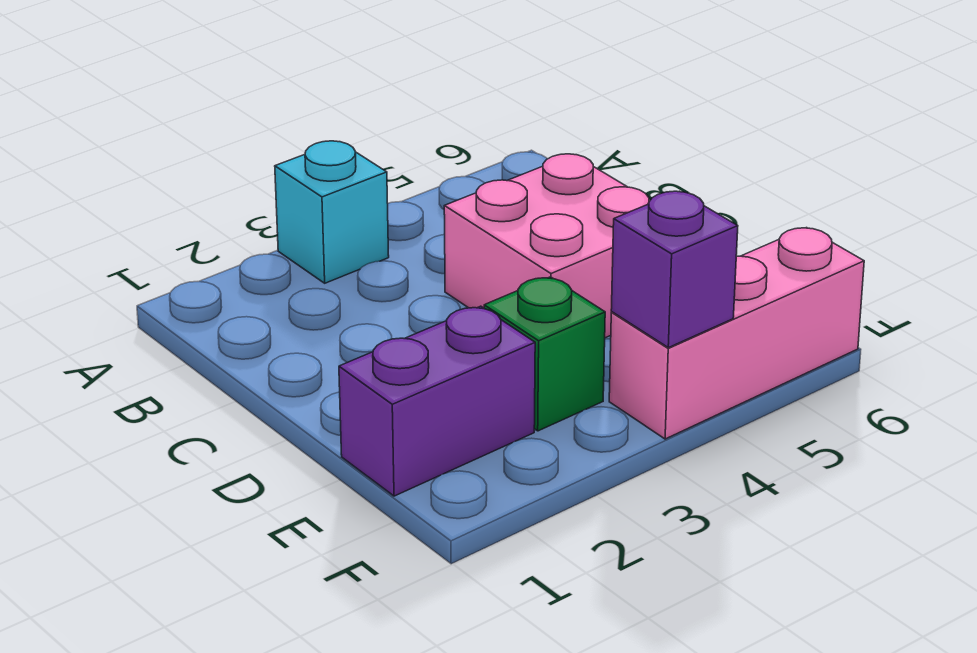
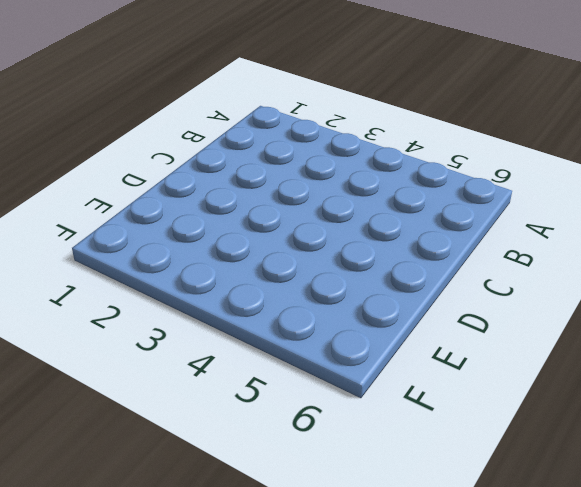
none -> cyan 1x1 brick [275,141,389,283]
none -> pink 2x2 brick [444,154,650,338]

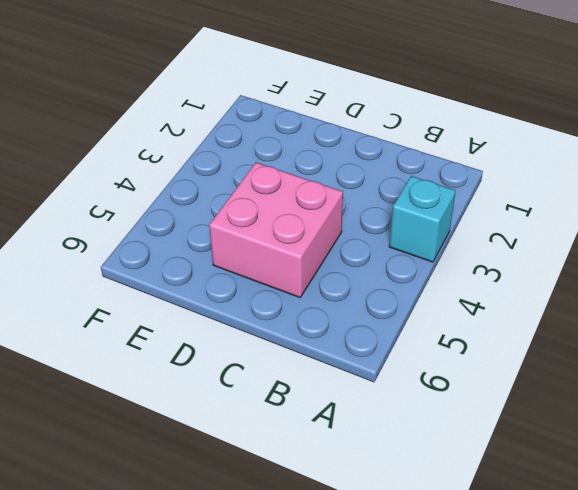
none -> purple 1x2 brick [339,306,535,496]
none -> green 1x1 brick [484,277,605,431]

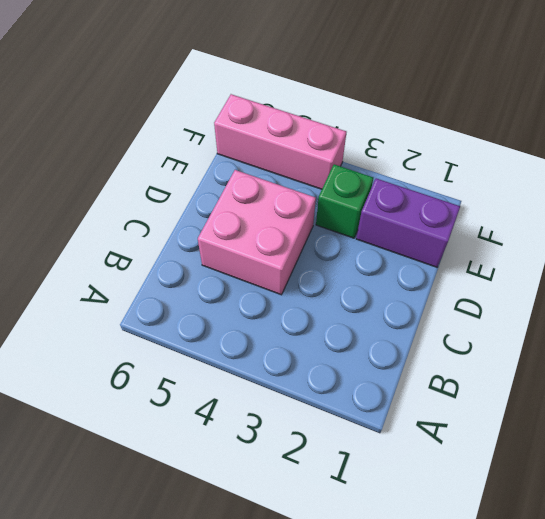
none -> cyan 1x1 brick [275,141,389,283]
none -> purple 1x1 brick [611,191,738,348]

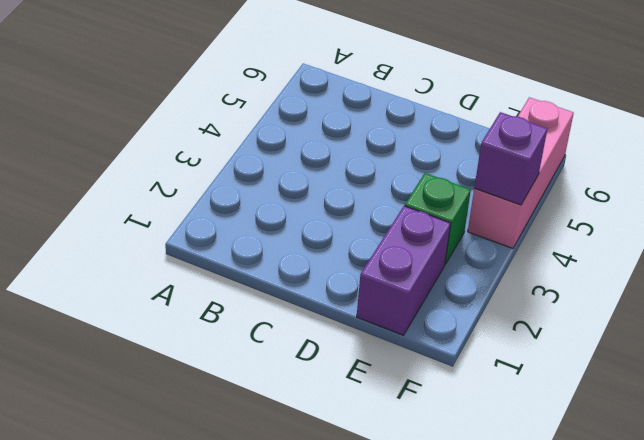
none -> cyan 1x1 brick [275,141,389,283]
none -> pink 2x2 brick [444,154,650,338]

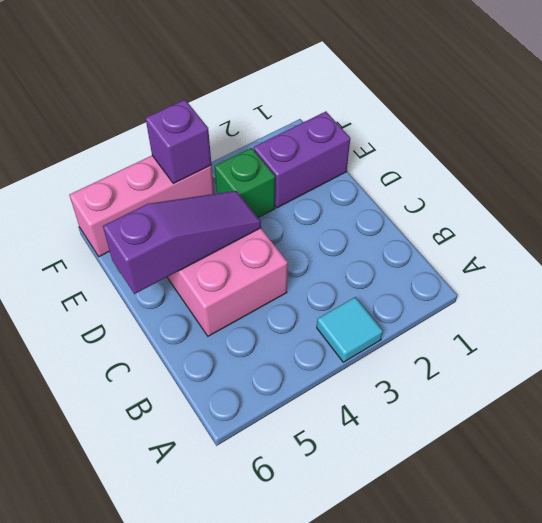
cyan 1x1 tile [317,297,383,362] -> cyan 1x1 brick [275,141,389,283]
purple 1x3 slope [103,191,261,294] -> none

